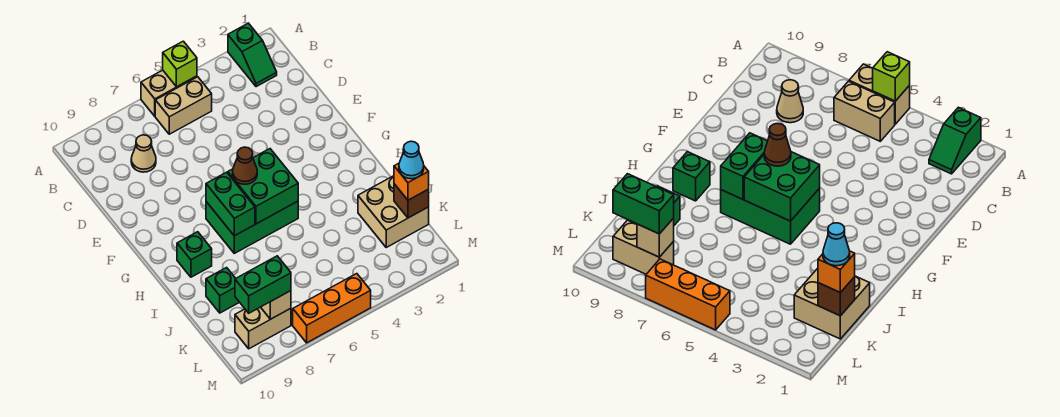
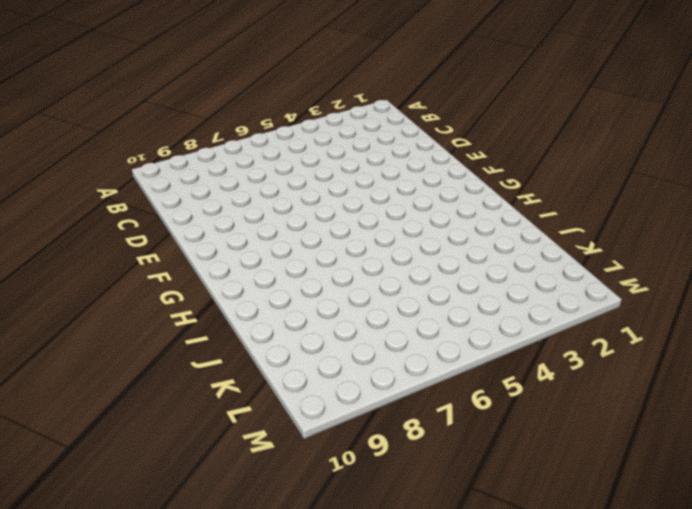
none -> green 1x2 slope [228,23,277,87]
none -> tan 1x2 brick [141,70,197,116]
none -> tan 1x2 brick [155,77,212,134]

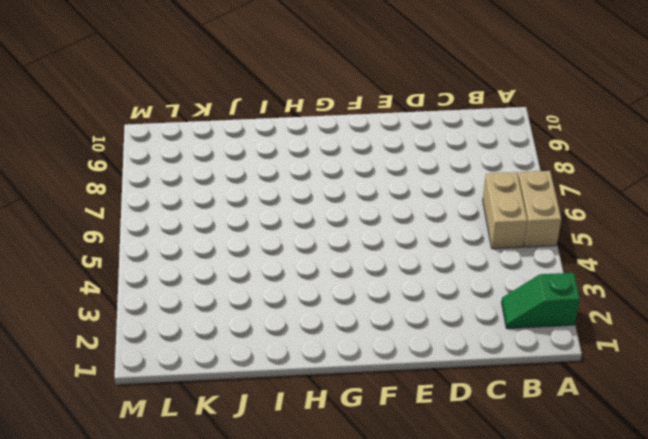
none -> tan 1x1 cone [131,135,156,172]
none -> green 2x3 brick [206,201,298,253]
none -> green 1x1 brick [177,232,212,277]

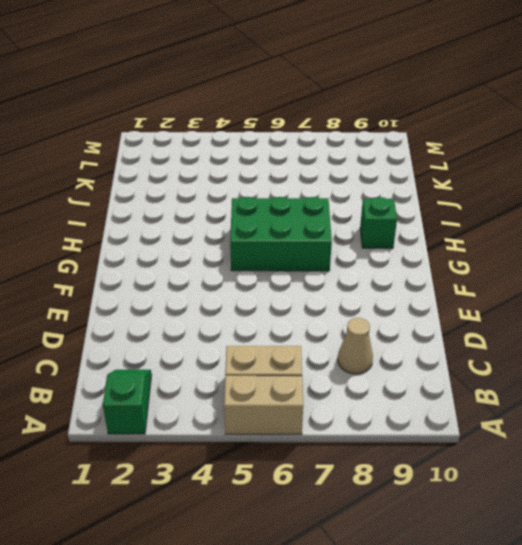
none -> tan 2x2 brick [358,176,429,247]
none -> green 1x1 brick [206,268,239,313]
none -> tan 1x2 brick [235,307,291,349]

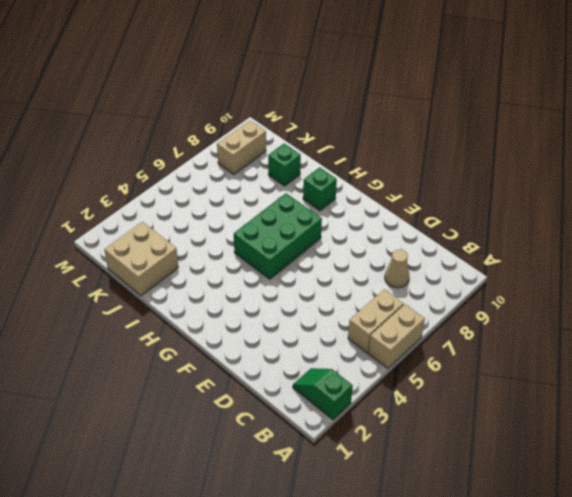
none -> orange 1x3 brick [293,274,371,343]
none -> lime 1x1 brick [163,41,197,87]
none -> green 2x2 brick [228,149,298,224]

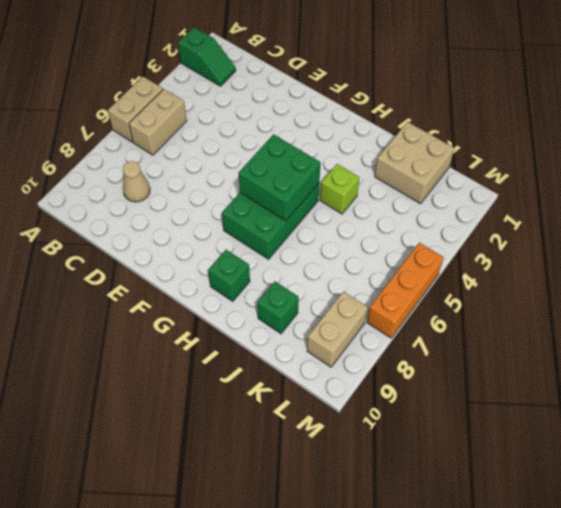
lime 1x1 brick [320,164,360,214] -> lime 1x1 brick moved to [163,41,197,87]
none -> green 1x2 brick [206,172,255,236]
none -> brown 1x1 brick [394,184,429,218]
none -> tan 1x1 brick [261,291,291,319]

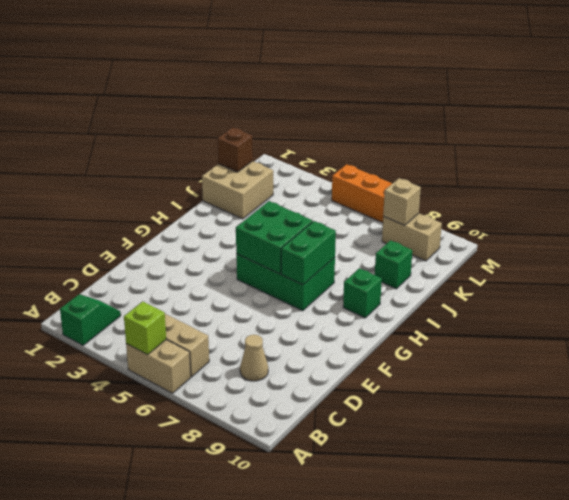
none -> brown 1x1 cone [233,147,257,184]
none -> orange 1x1 brick [394,163,429,200]
none -> green 1x2 brick [235,256,291,313]

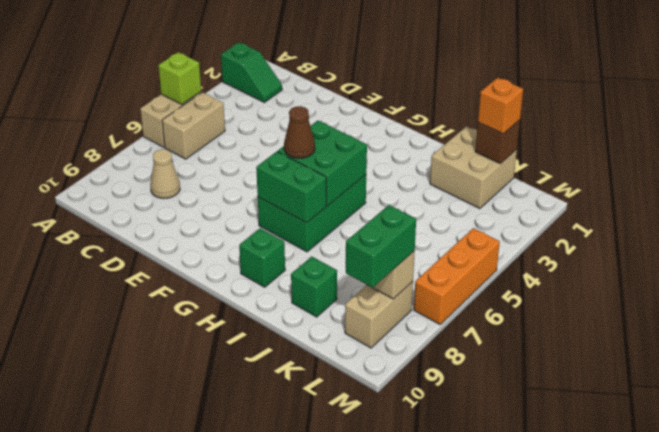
none -> cyan 1x1 cone [399,141,424,179]

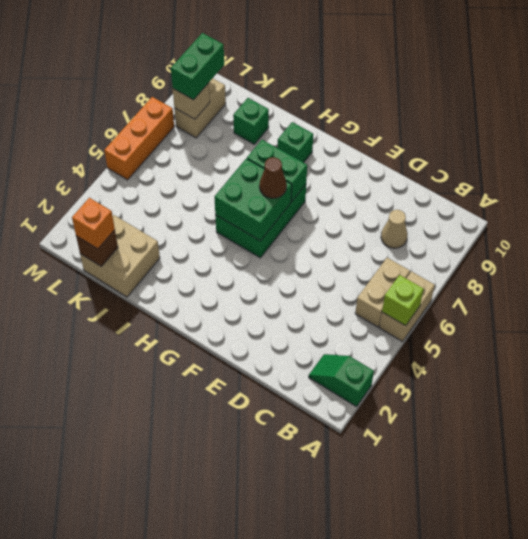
none -> cyan 1x1 cone [399,141,424,179]

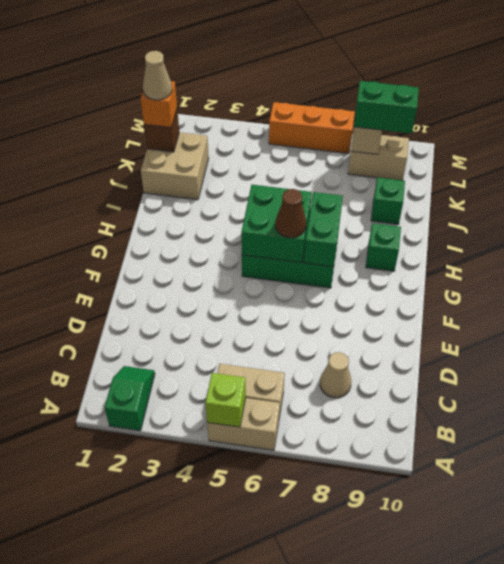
tan 1x1 cone [143,51,172,100] -> cyan 1x1 cone [399,141,424,179]

